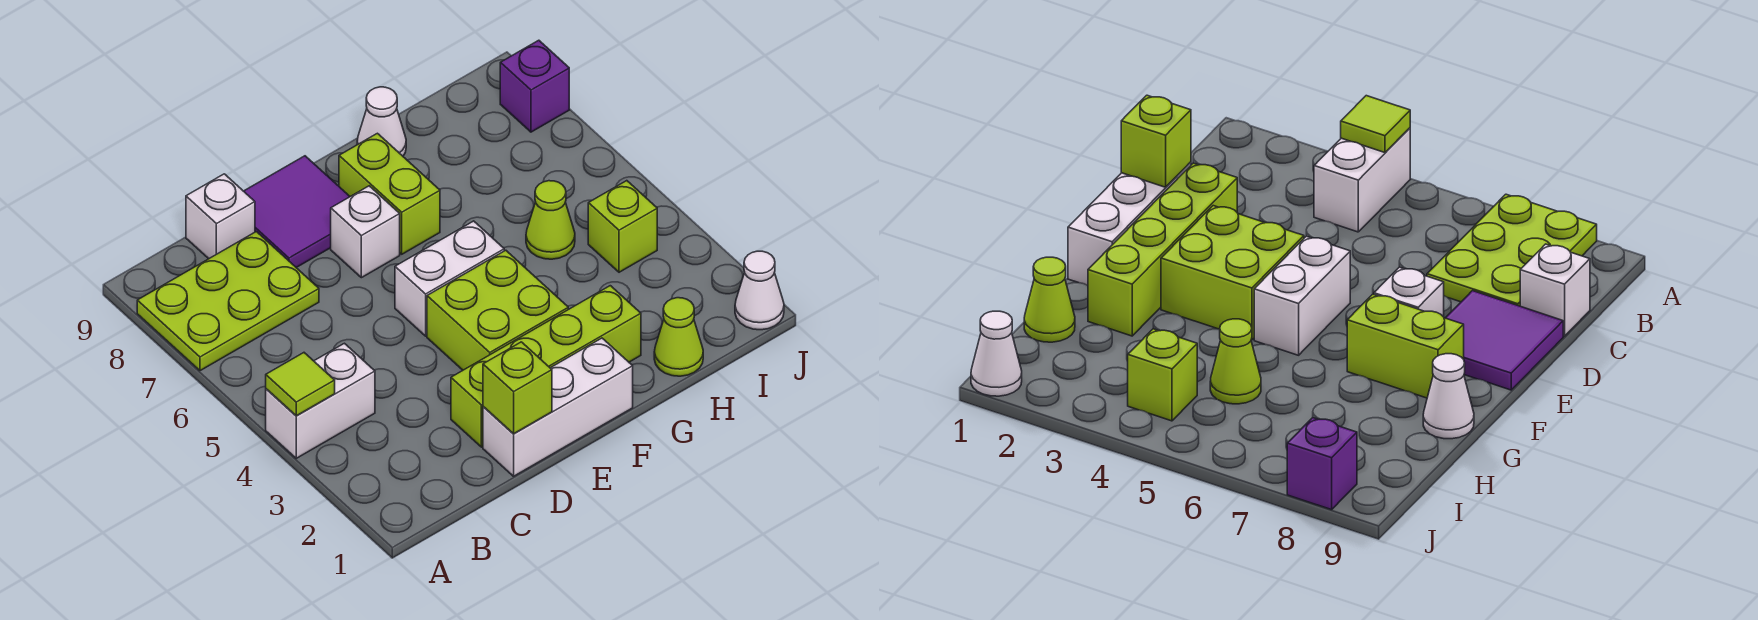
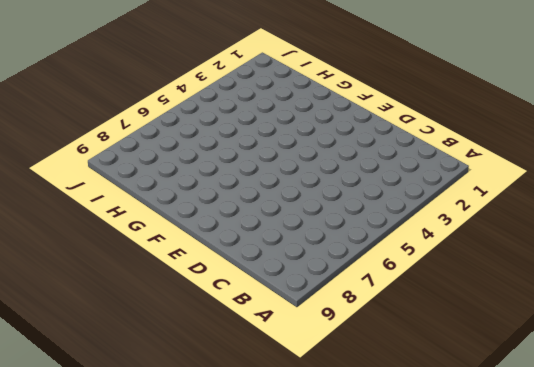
none -> white 1x2 brick [266,343,375,458]
none -> lime 2x3 plate [137,232,319,371]
none -> white 1x1 brick [186,174,255,259]

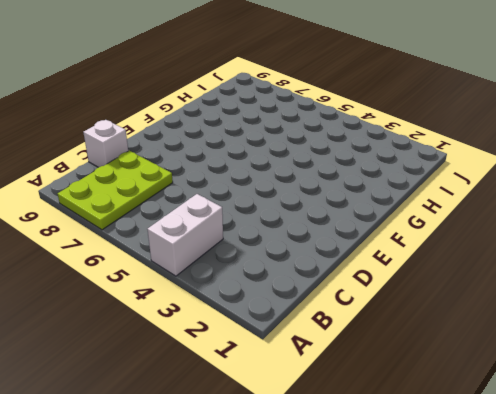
none -> white 1x3 brick [483,338,633,476]
none -> lime 1x4 brick [451,286,641,447]
none -> purple 2x2 tile [244,156,350,268]

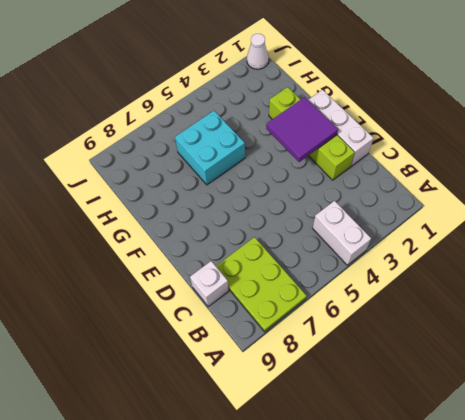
purple 2x2 tile [266,97,338,162] -> purple 2x2 tile moved to [244,156,350,268]
cyan 2x2 brick [175,111,245,185] -> lime 1x1 cone [526,181,575,259]
none -> lime 2x2 brick [427,250,568,370]
none -> white 1x2 brick [395,221,504,336]
none -> white 1x1 brick [331,186,400,278]

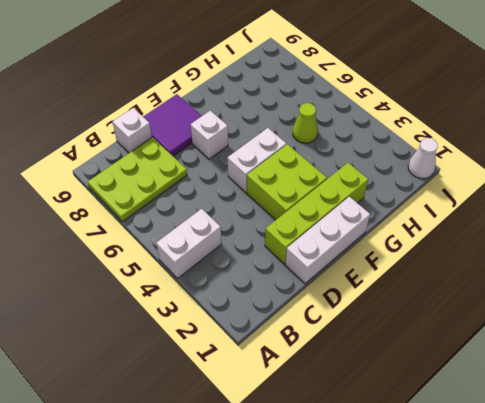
none -> lime 1x2 brick [339,133,440,254]
none -> white 1x1 cone [357,87,406,156]
none -> lime 1x1 cone [654,298,703,376]

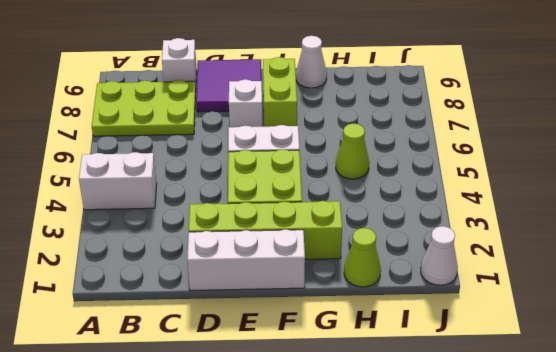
none -> lime 1x1 brick [588,181,657,272]
none -> purple 1x1 brick [500,40,569,132]
none -> lime 1x1 tile [266,353,335,416]

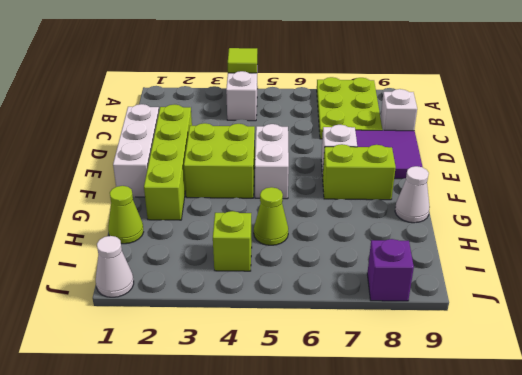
none -> lime 1x1 brick [483,342,552,434]

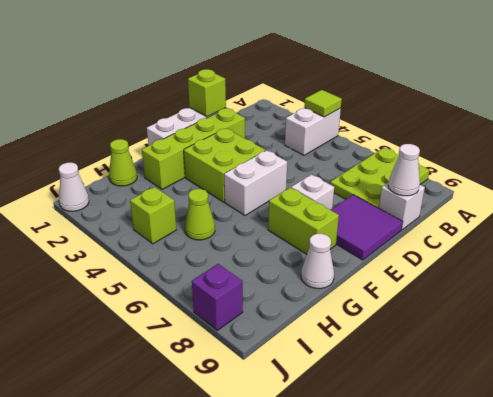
white 1x1 cone [388,144,420,196] -> none

